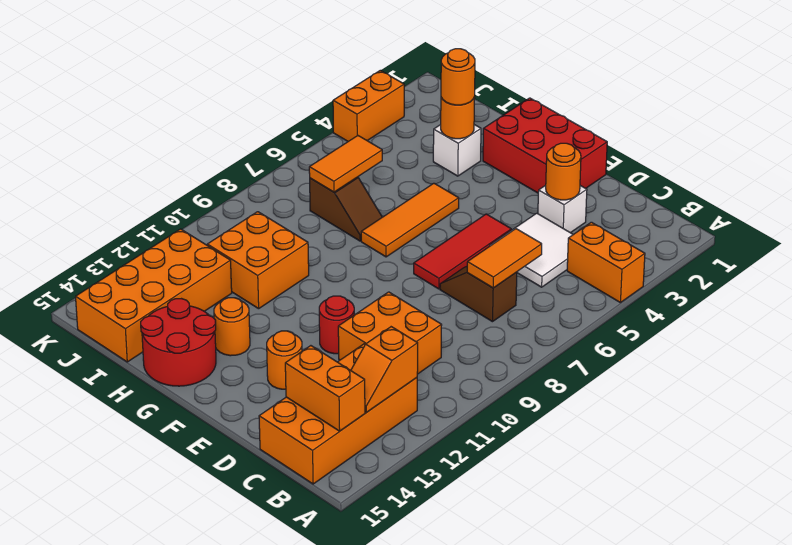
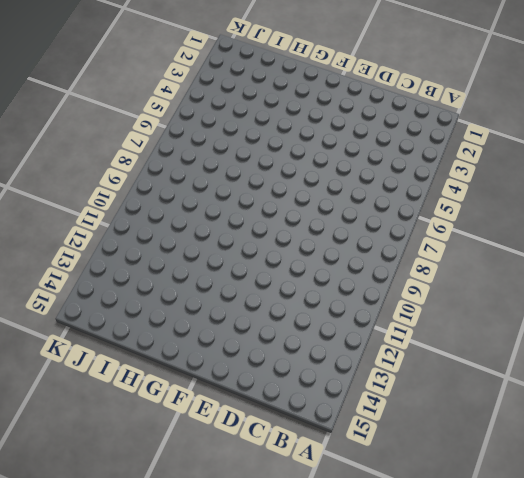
none -> orange 1x2 brick [567,222,645,303]
none -> orange 2x4 brick [259,344,417,484]
none -> white 2x2 tile [490,213,573,287]

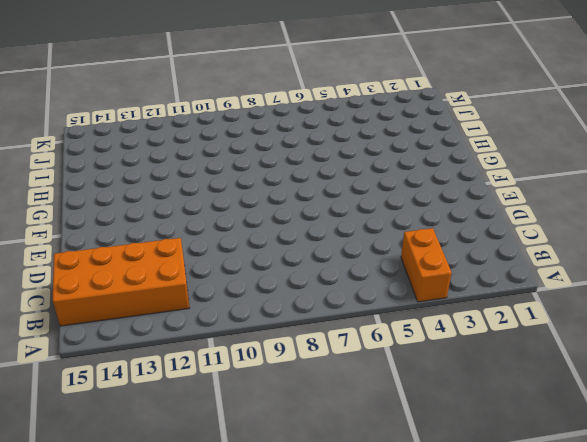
none -> white 2x2 tile [490,213,573,287]
none -> brown 1x2 slope [440,267,517,322]
none -> orange 2x2 brick [338,292,442,374]

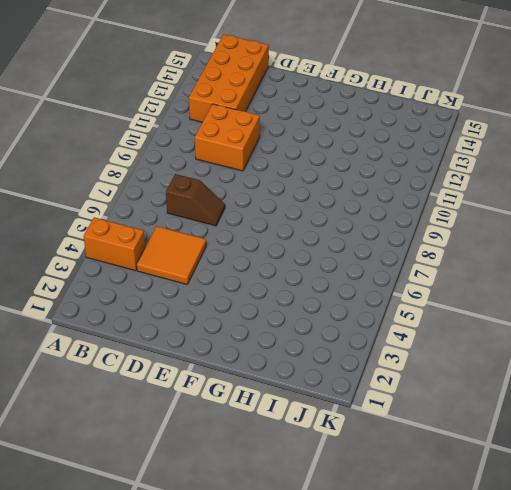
orange 2x2 tile [137,226,206,284] -> white 2x2 tile [490,213,573,287]
none -> white 1x1 brick [538,185,587,233]
none -> red 2x3 brick [483,98,607,193]
none -> red 1x3 tile [414,214,511,289]

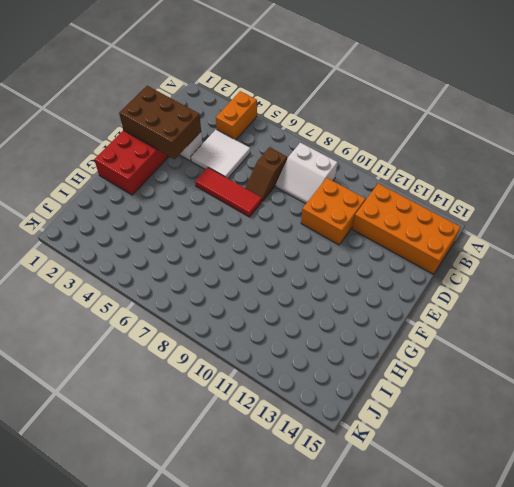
white 2x2 slope [276,143,337,204] -> none
brown 2x3 brick [119,86,201,159] -> orange 1x1 round brick [546,143,581,200]
none -> red 1x1 round brick [319,296,354,354]
none -> orange 1x1 round brick [267,331,302,389]
none -> orange 1x3 tile [361,183,459,257]

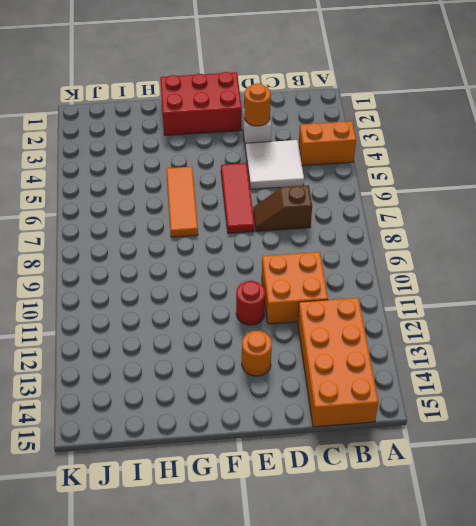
none -> orange 1x1 round brick [214,298,250,356]
none -> red 2x2 round brick [141,299,216,386]
none -> white 1x1 brick [433,125,481,176]

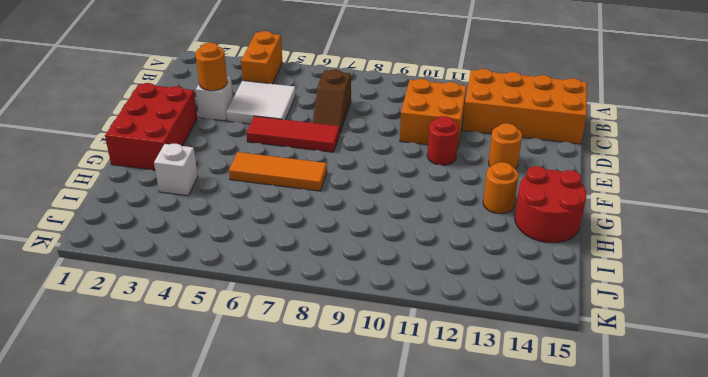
none -> brown 1x2 slope [310,177,382,241]
none -> orange 2x2 brick [207,212,309,309]
none -> orange 2x4 brick [76,229,232,362]

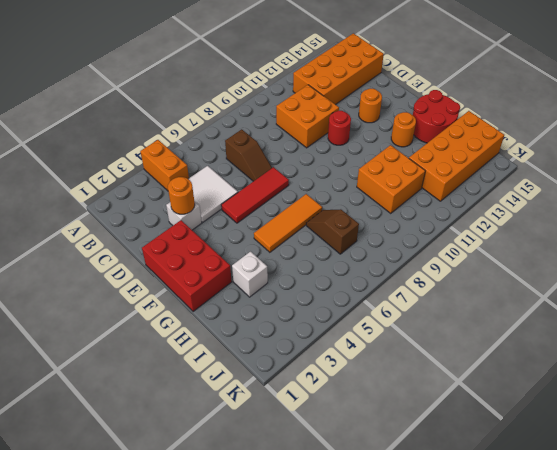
none -> orange 1x2 brick [333,70,404,141]
none -> orange 1x2 slope [351,327,418,412]
none -> orange 1x2 brick [285,346,365,431]

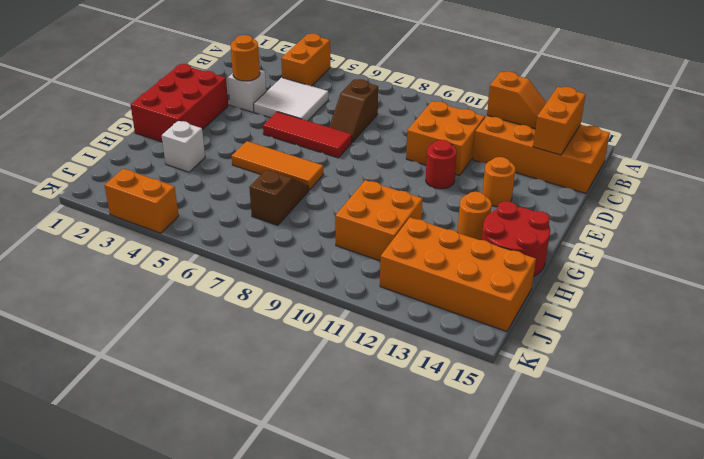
none -> orange 1x2 tile [467,229,542,288]
none -> orange 1x1 round brick [441,97,475,139]
none -> orange 1x2 tile [309,136,382,192]

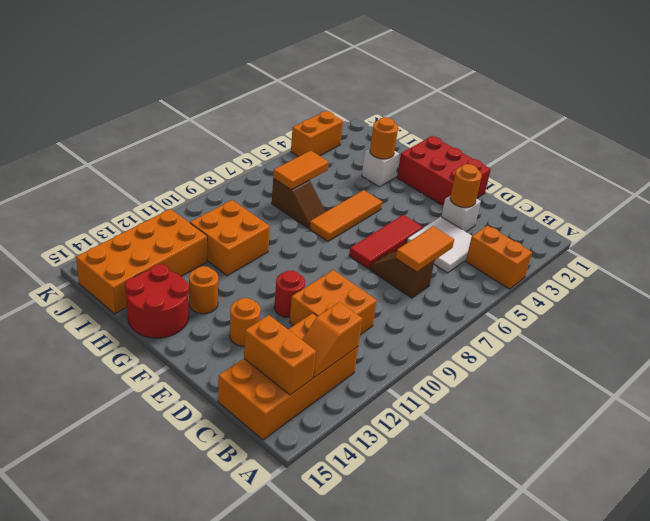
none -> orange 1x1 round brick [441,49,475,105]

